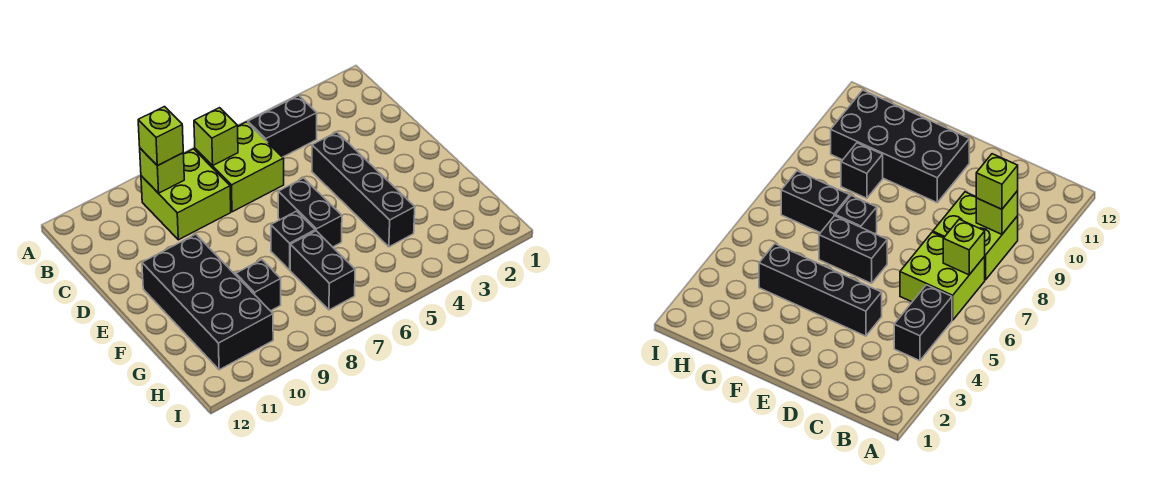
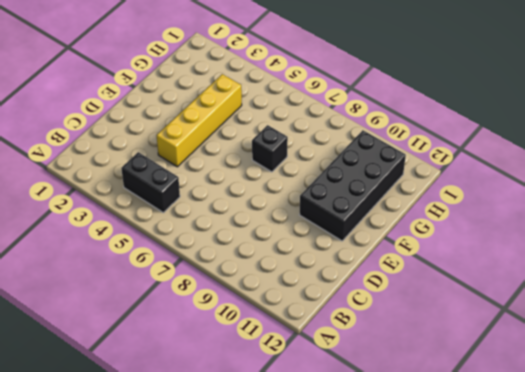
yellow 1x4 brick [157,74,242,167] -> black 1x4 brick [312,132,415,247]
none -> lime 2x2 brick [195,122,284,212]
none -> lime 2x2 brick [141,149,231,240]
none -> black 1x2 brick [278,178,342,247]

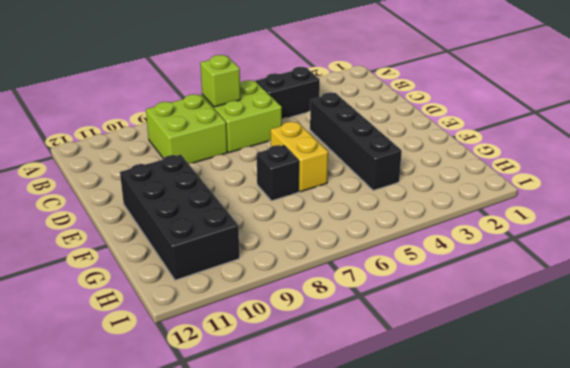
yellow 1x2 brick [271,122,328,192] -> black 1x2 brick [278,178,342,247]
none -> black 1x2 brick [290,231,355,310]
none -> black 1x1 brick [236,260,281,311]
none -> lime 1x1 brick [140,148,184,193]

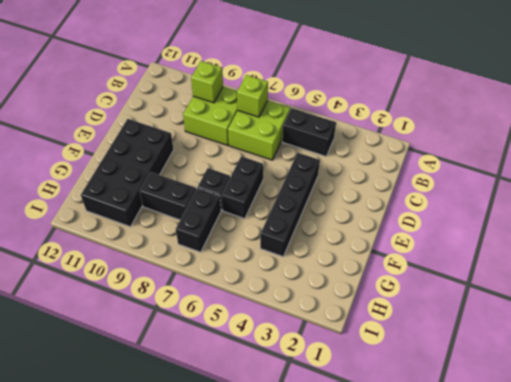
black 1x2 brick [139,172,196,220] -> black 1x1 brick [236,260,281,311]
none -> lime 1x1 brick [138,107,183,166]

